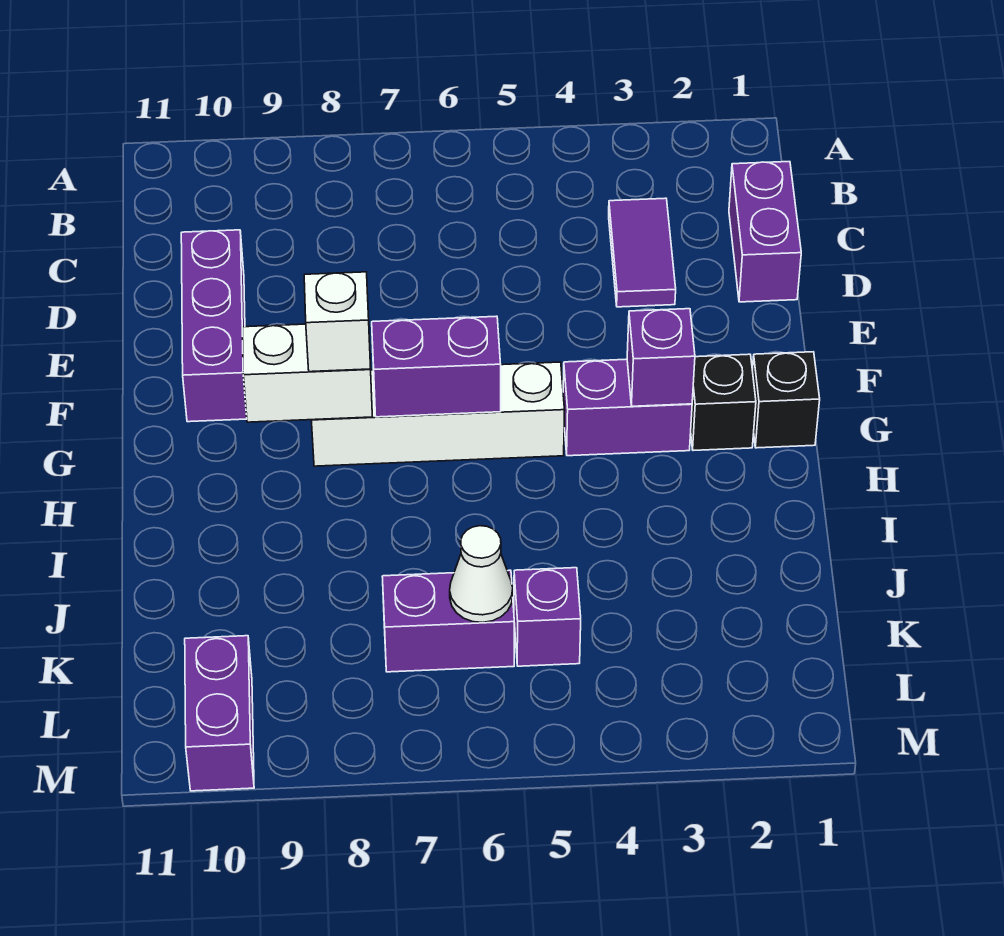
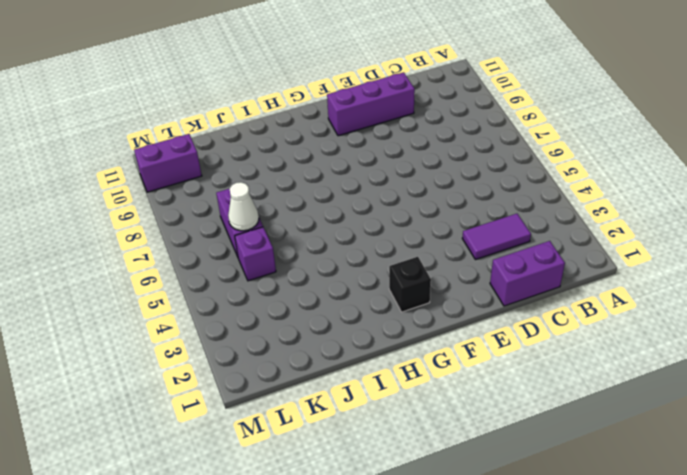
none -> black 1x1 brick [752,352,820,448]
none -> purple 1x2 brick [563,359,692,456]
none -> white 1x4 brick [311,362,564,466]

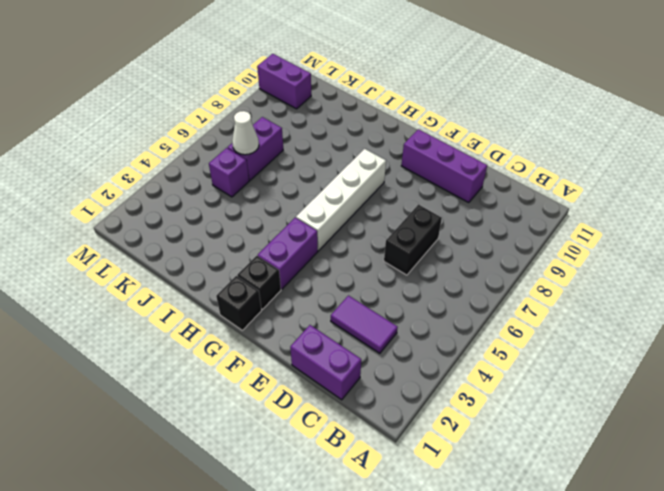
black 1x2 brick [384,205,442,275] -> none
none -> purple 1x1 brick [627,309,695,406]
none -> purple 1x2 brick [372,316,501,417]
none -> white 1x2 brick [243,324,372,422]

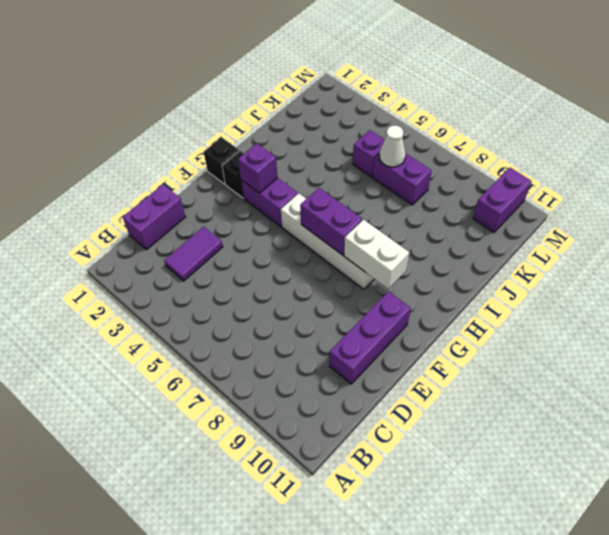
none -> white 1x1 brick [304,272,371,372]

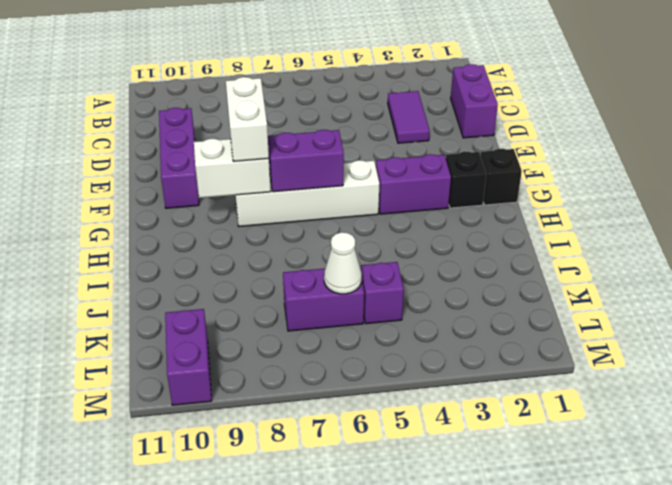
white 1x2 brick [226,77,269,161] -> white 1x1 brick [304,272,371,372]
none -> purple 1x1 brick [627,309,695,406]

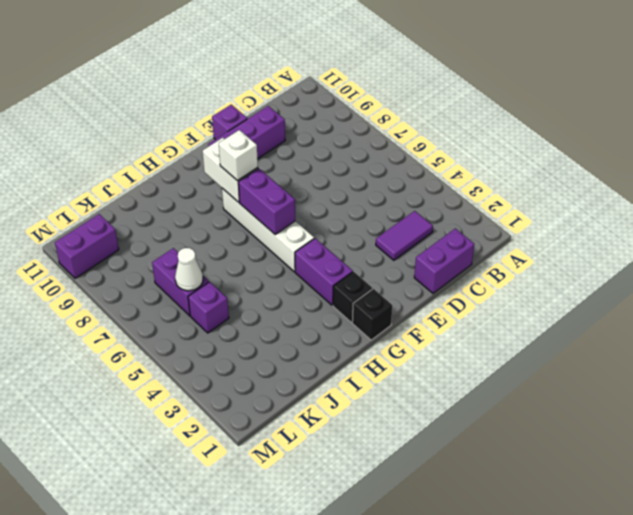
purple 1x1 brick [212,105,247,140] -> purple 1x1 brick moved to [627,309,695,406]

